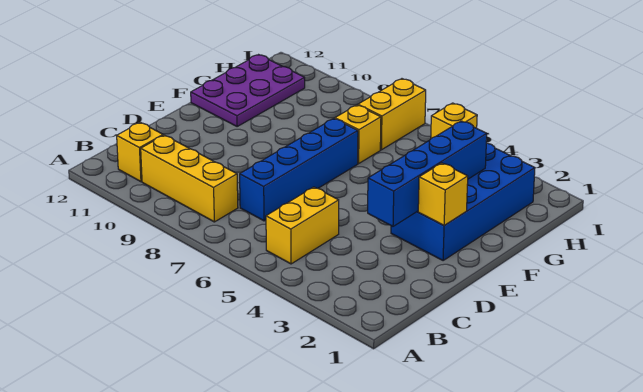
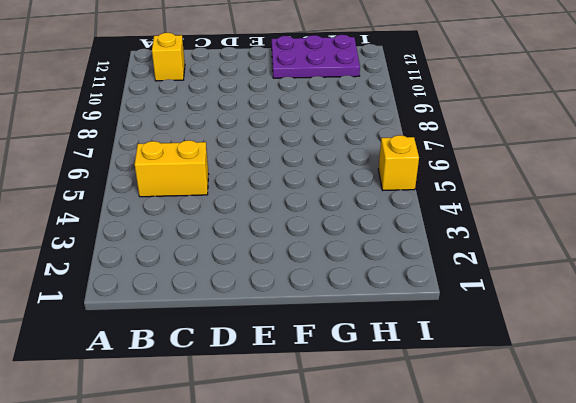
none -> yellow 1x3 brick [141,135,238,222]
none -> blue 1x4 brick [240,119,358,221]

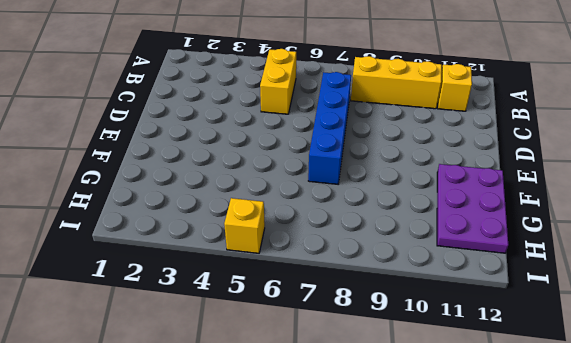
none -> blue 2x4 brick [391,143,535,261]
none -> yellow 1x1 brick [335,105,381,164]

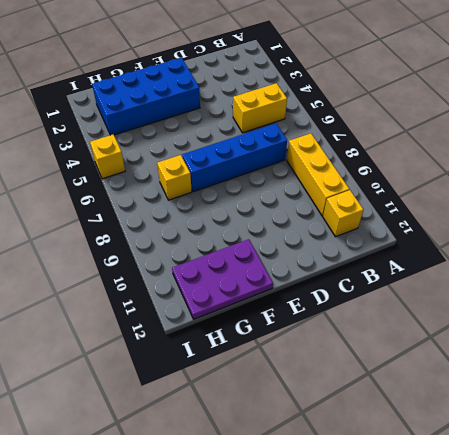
none -> yellow 1x2 brick [358,79,426,150]
none -> blue 1x4 brick [368,121,487,226]

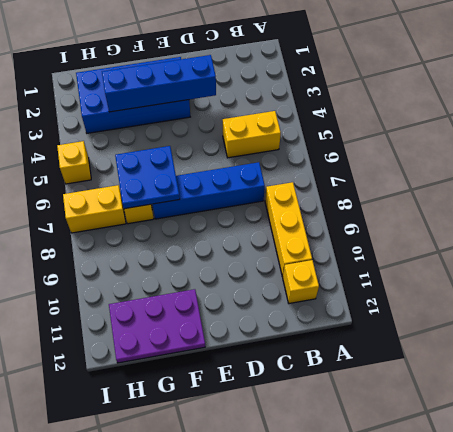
blue 2x2 plate [115,146,180,209] -> none
none -> yellow 1x1 brick [418,163,468,225]

